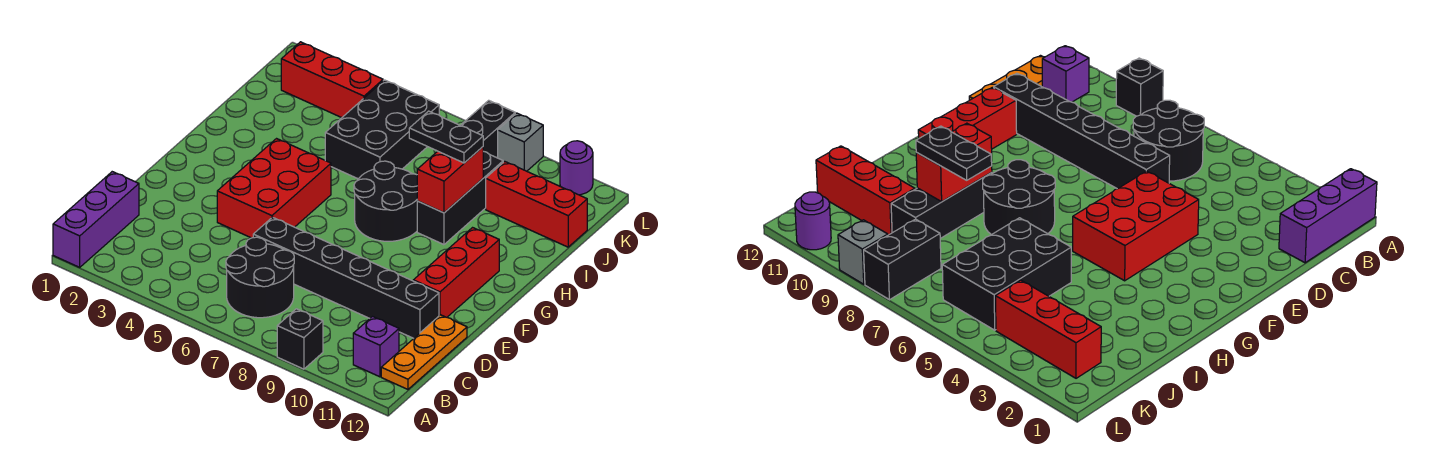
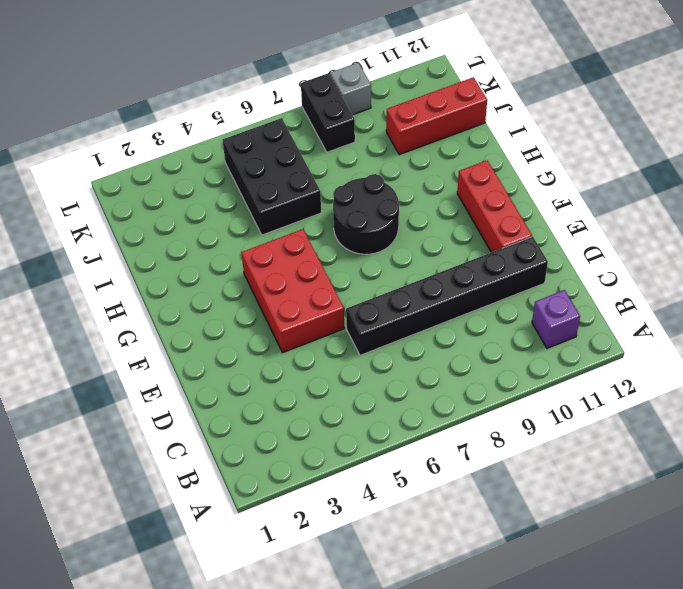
none -> purple 1x3 brick [53,172,139,267]
none -> black 1x1 brick [277,309,323,369]
none -> black 2x2 round brick [226,237,294,318]

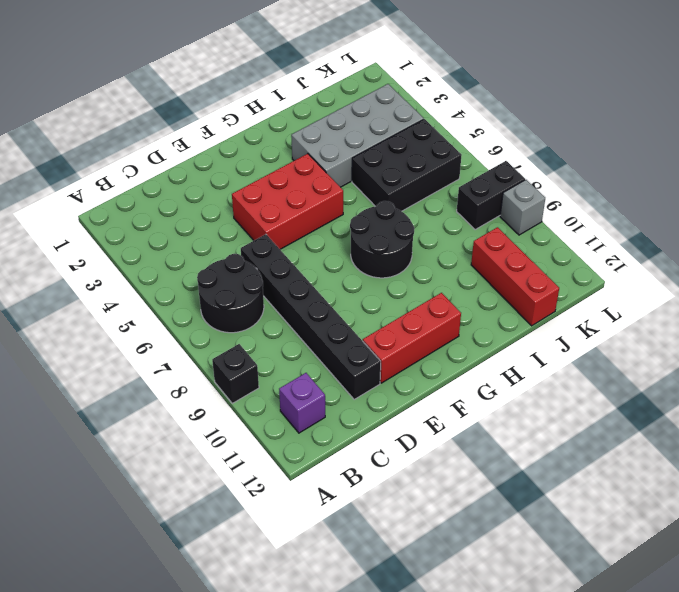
grey 2x4 brick [291,84,424,187] -> red 1x3 brick [281,42,383,118]
none -> purple 1x3 brick [53,172,139,267]
none -> orange 1x3 plate [381,315,467,389]
none -> black 1x3 brick [417,151,503,245]

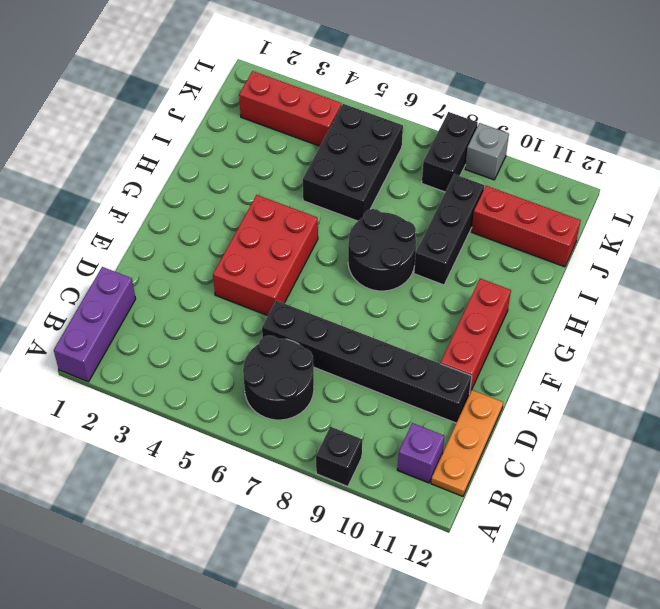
none -> purple 1x1 round brick [560,141,593,195]
none -> red 1x2 brick [417,147,483,213]
none -> black 1x2 plate [409,111,483,163]

